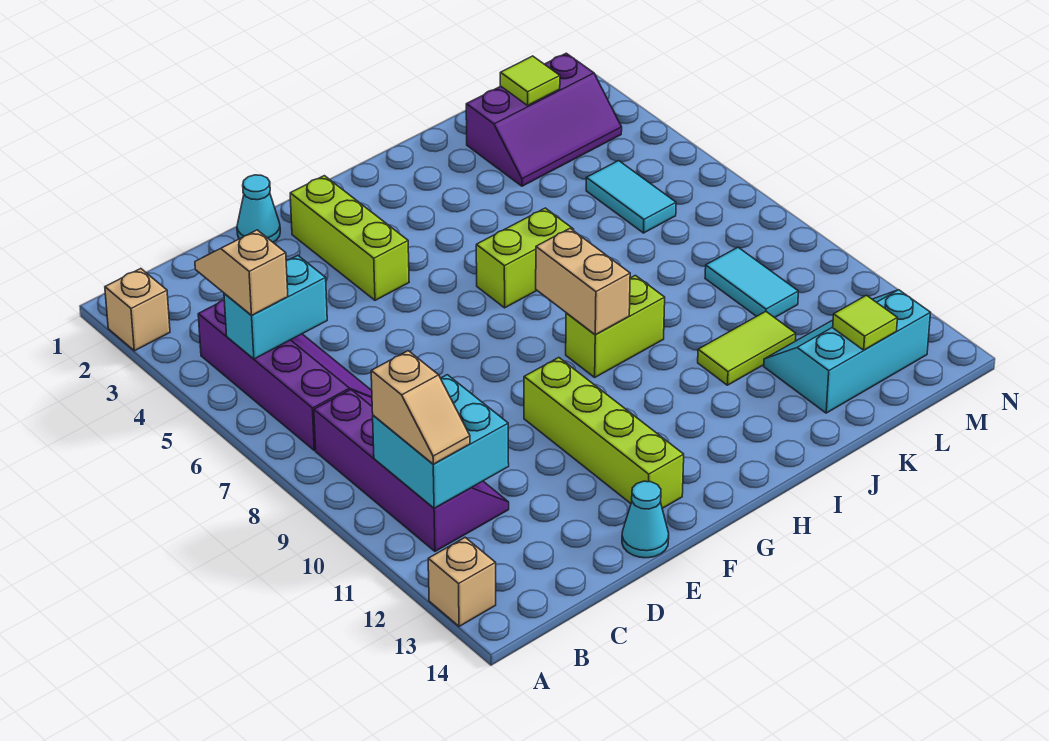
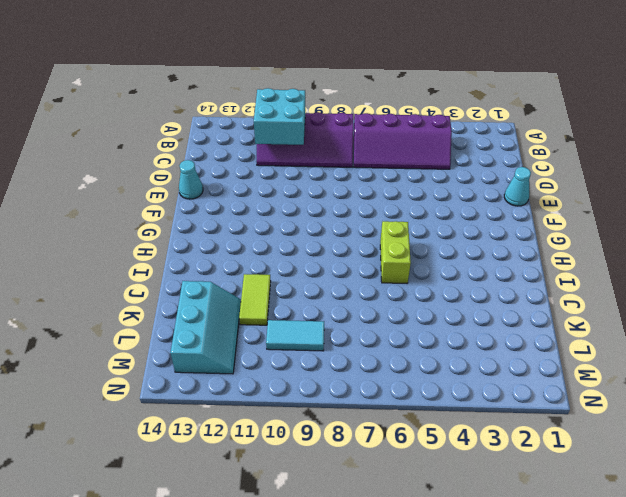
none -> tan 1x1 brick [105,269,170,351]
none -> tan 1x1 brick [428,537,496,626]
none -> lime 1x3 brick [290,176,409,300]

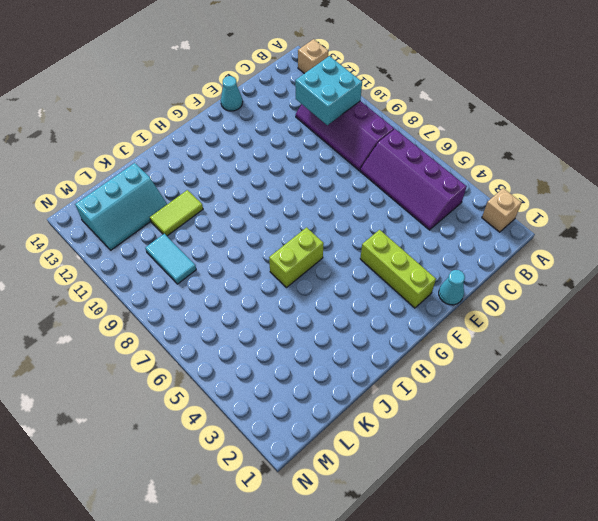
none -> lime 1x4 brick [524,358,684,508]
none -> lime 1x2 brick [566,275,665,377]
none -> purple 2x3 slope [466,53,622,186]

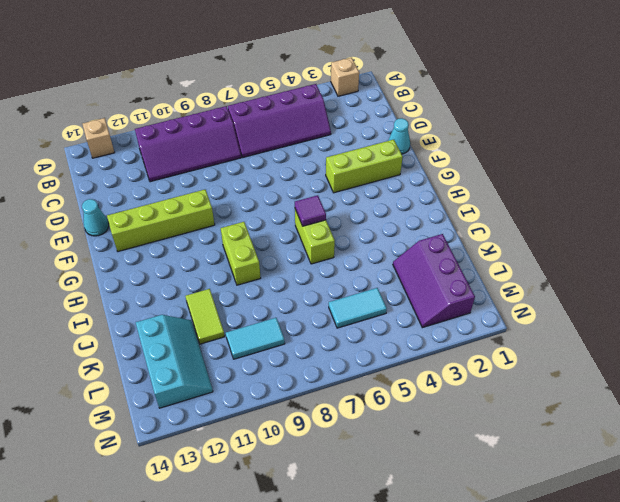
purple 1x1 tile [295,195,326,226] -> none
none -> cyan 1x2 brick [224,256,327,359]
none -> cyan 2x2 brick [373,375,509,508]
none -> tan 1x2 brick [536,228,630,335]

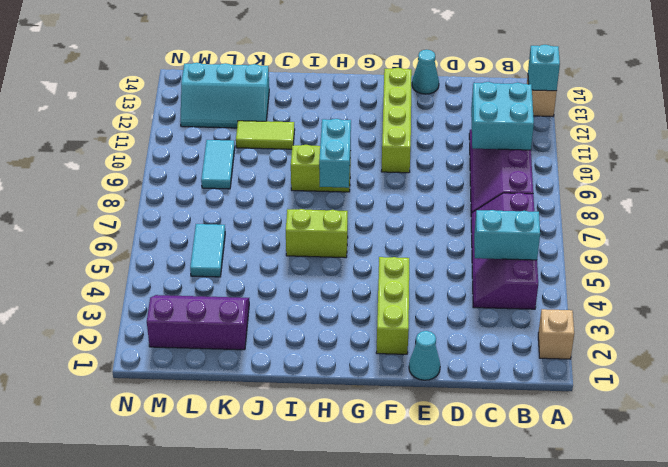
cyan 1x1 brick [528,45,560,91] -> none
cyan 1x2 brick [319,119,351,188] -> tan 1x2 brick [536,228,630,335]
none -> lime 1x1 tile [500,56,560,105]
none -> lime 1x1 tile [833,295,897,350]
none -> tan 1x2 slope [195,230,288,315]

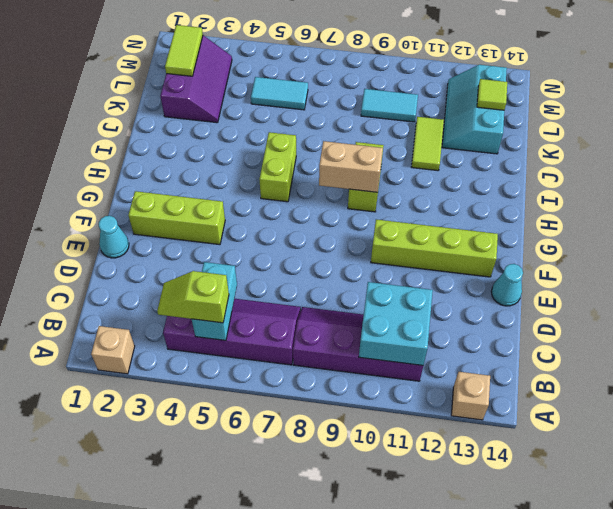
lime 1x2 slope [157,271,229,323] -> tan 1x2 slope [195,230,288,315]
lime 1x2 tile [165,25,203,76] -> lime 1x1 tile [500,56,560,105]
none -> tan 1x2 slope [371,351,470,464]

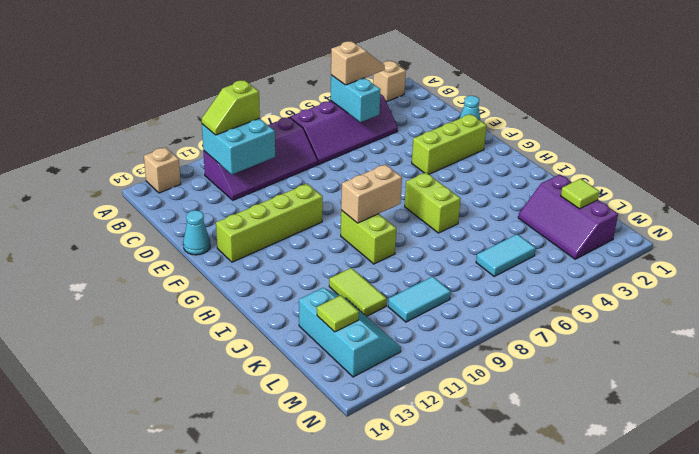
lime 1x2 slope [202,80,260,135] -> tan 1x2 slope [371,351,470,464]

